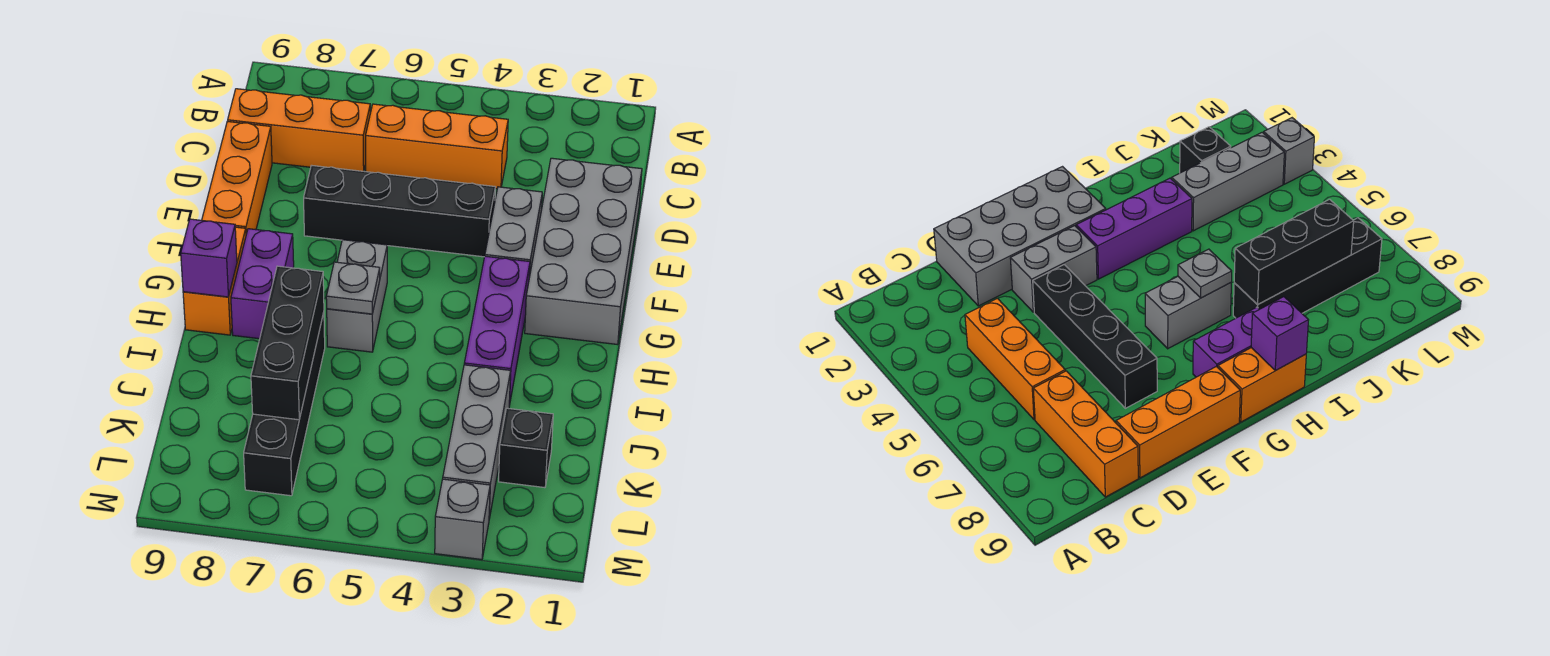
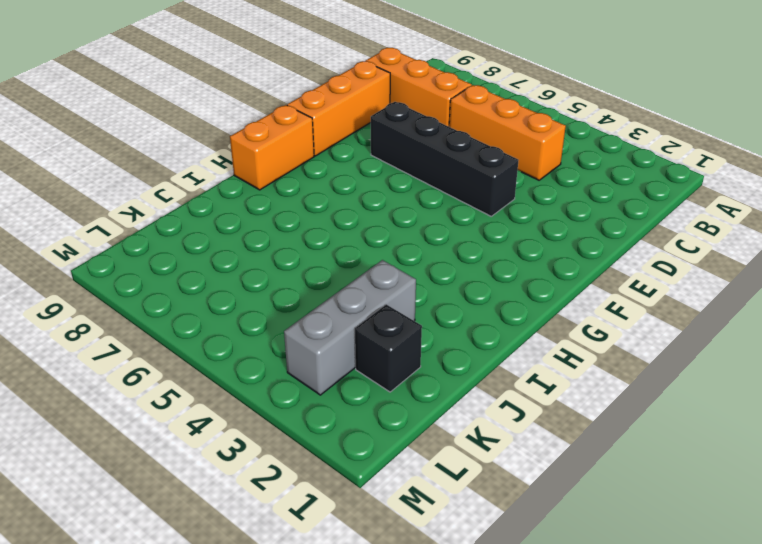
none -> grey 2x4 brick [525,158,642,345]
none -> grey 1x2 brick [485,187,542,277]
none -> purple 1x3 brick [464,256,530,406]

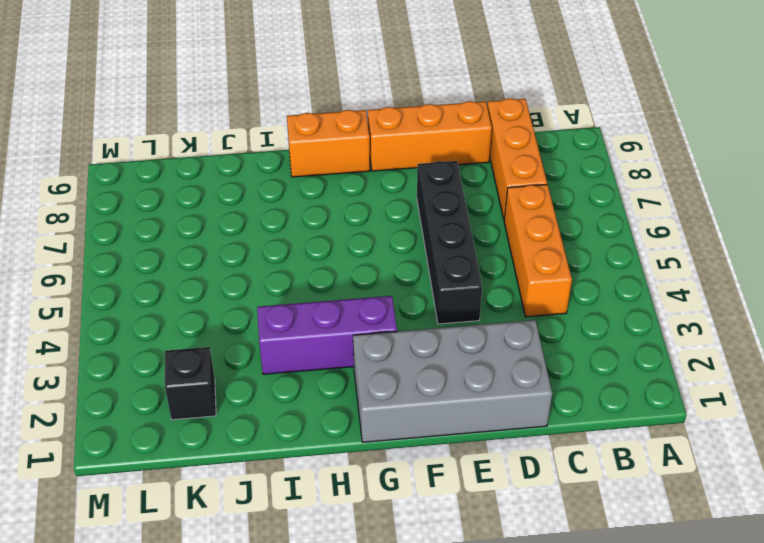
none -> grey 1x2 brick [485,187,542,277]
none -> grey 1x2 brick [327,240,387,352]
none -> purple 1x2 brick [231,229,294,339]

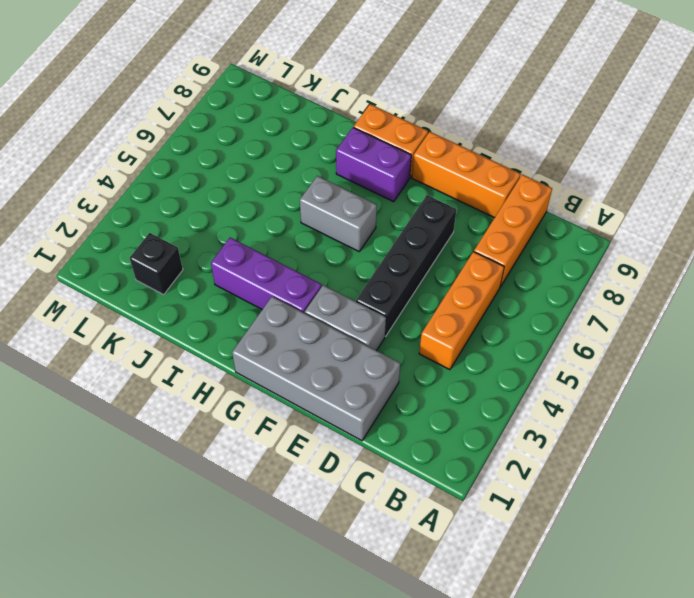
none -> black 1x4 brick [244,312,325,496]
none -> grey 1x3 brick [443,365,511,519]
none -> grey 1x1 brick [435,479,490,560]

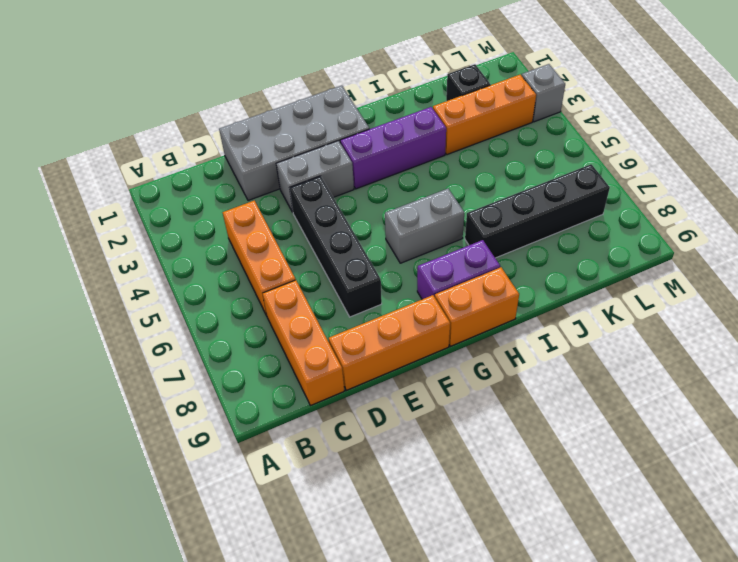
orange 1x3 brick [433,75,536,155] -> grey 1x3 brick [443,365,511,519]
none -> grey 1x1 plate [326,262,380,314]
none -> purple 1x1 brick [181,219,237,297]
none -> black 1x3 brick [251,266,324,420]

